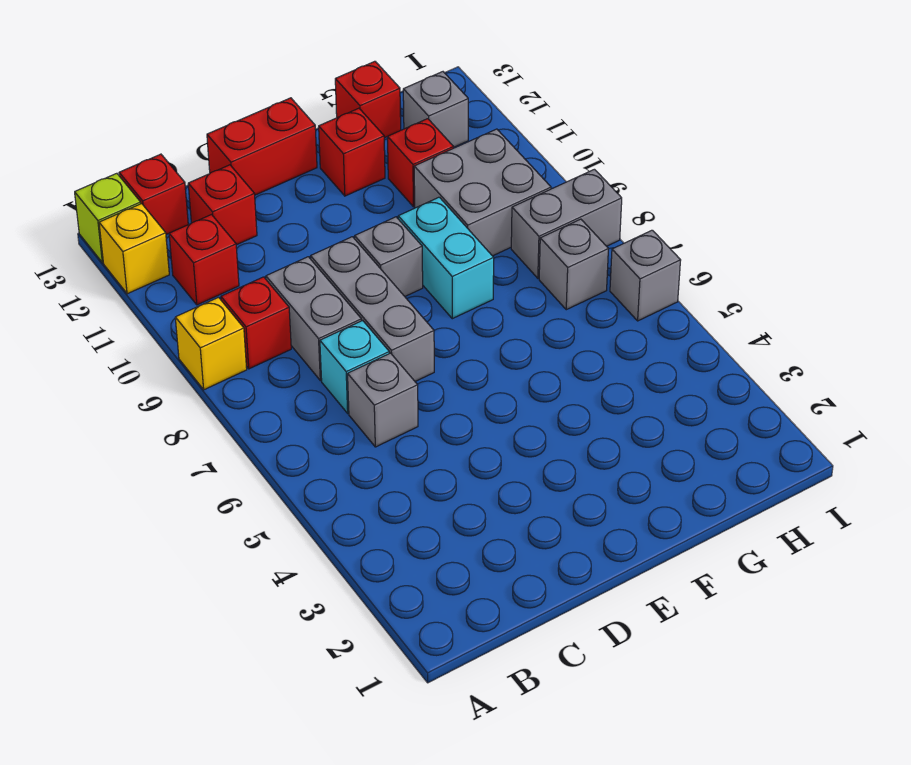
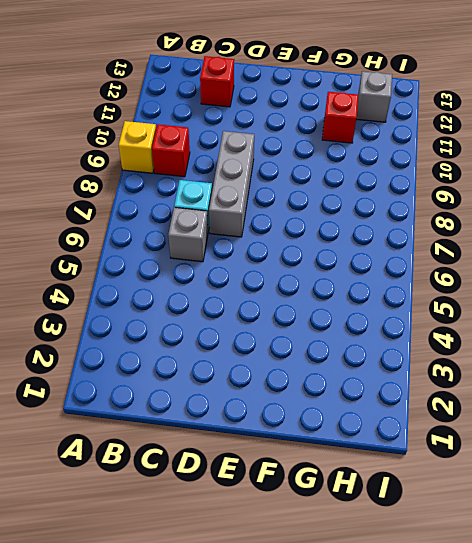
none -> yellow 1x1 brick [99,204,169,294]
none -> lime 1x1 brick [75,173,141,263]
none -> red 1x1 brick [169,215,239,305]

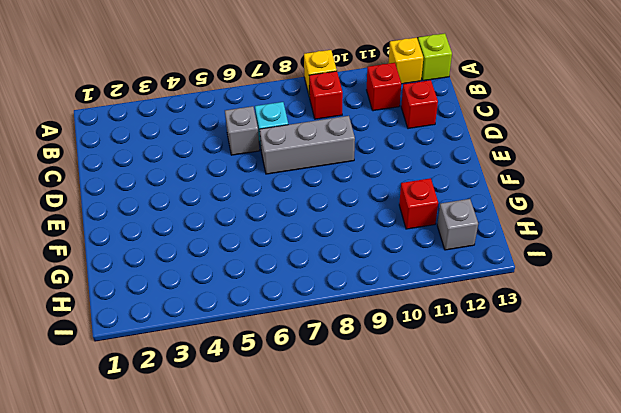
none -> red 1x1 brick [119,154,188,235]
none -> grey 1x2 brick [266,257,361,381]
none -> red 1x2 brick [207,98,317,195]

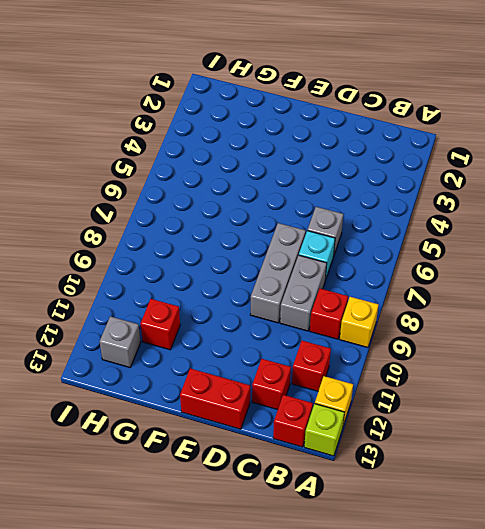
none -> grey 1x1 brick [355,217,423,296]
none -> cyan 1x2 brick [398,197,494,319]
none -> red 1x1 brick [319,108,385,196]

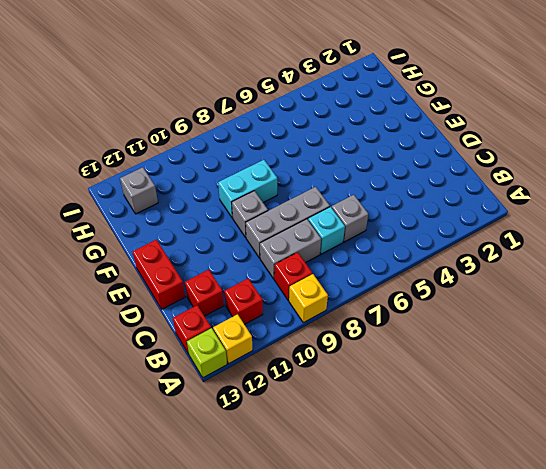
none -> red 1x1 brick [319,108,385,196]
none -> grey 2x2 brick [414,129,551,256]
none -> red 1x1 brick [388,119,453,207]

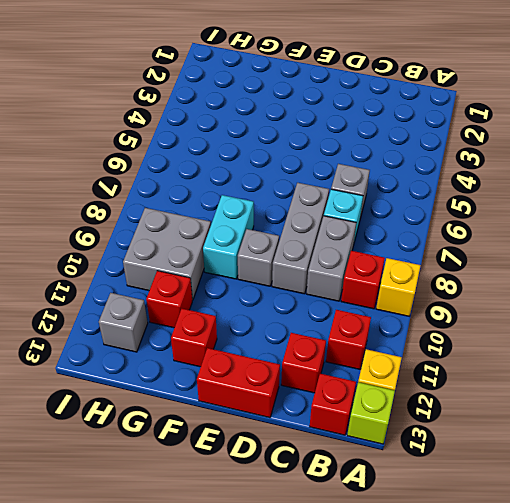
none -> red 1x1 brick [335,61,401,138]
none -> grey 1x1 brick [539,219,608,310]
none -> grey 1x2 brick [511,169,622,278]

